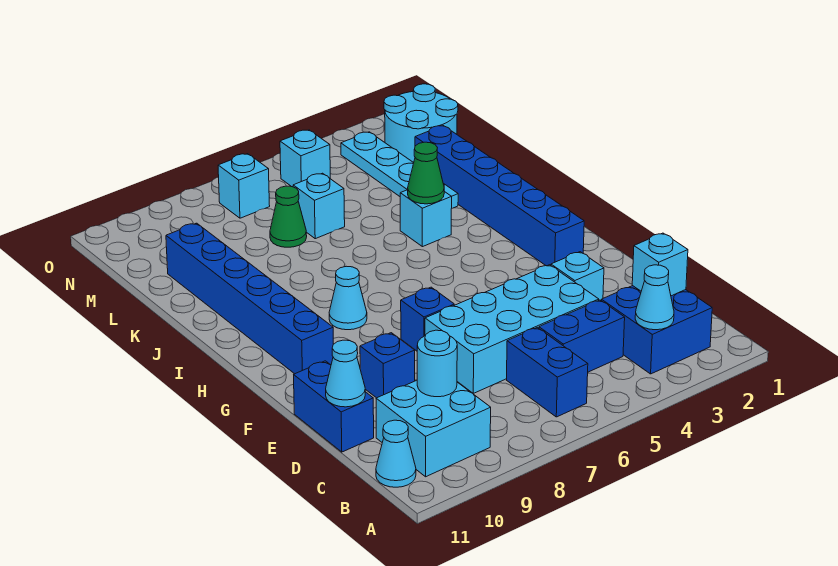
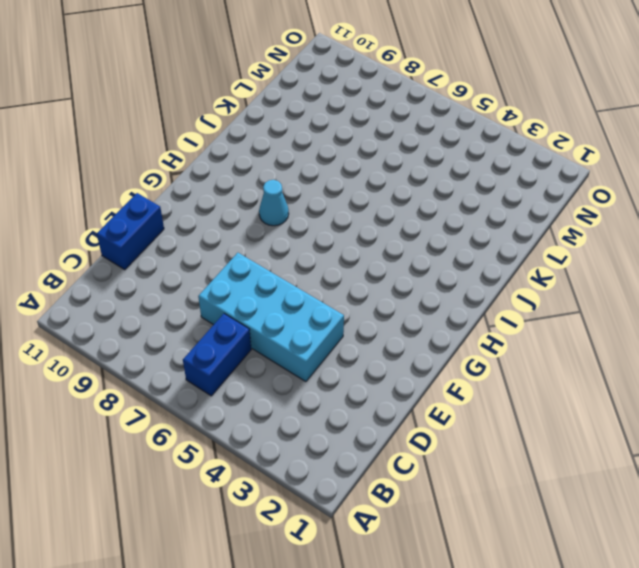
none -> blue 2x2 brick [601,286,712,374]
none -> cyan 2x2 brick [376,380,491,477]
none -> cyan 1x1 cone [376,420,416,487]

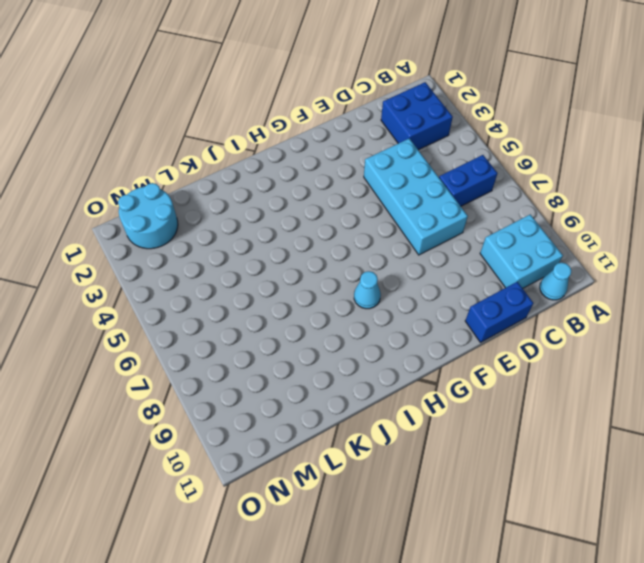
none -> blue 1x2 brick [539,300,625,372]
none -> cyan 1x1 brick [551,252,604,300]
none -> blue 1x1 brick [360,333,415,398]

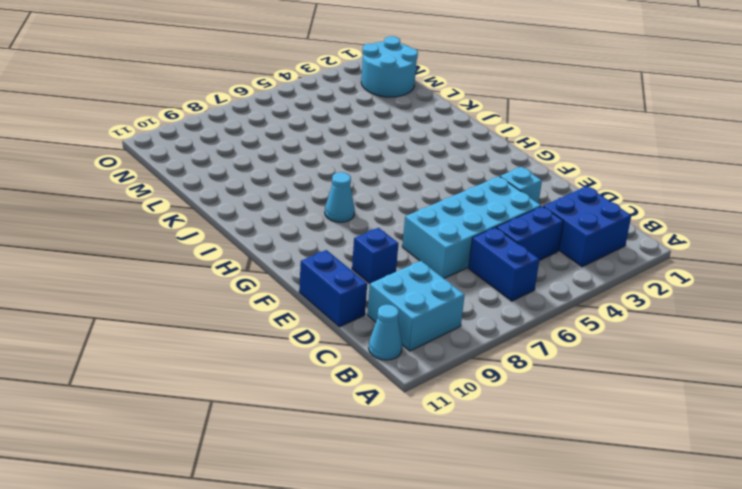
none -> blue 1x1 brick [401,287,454,351]
none -> blue 1x6 brick [415,126,584,266]
none -> blue 1x6 brick [166,223,333,374]

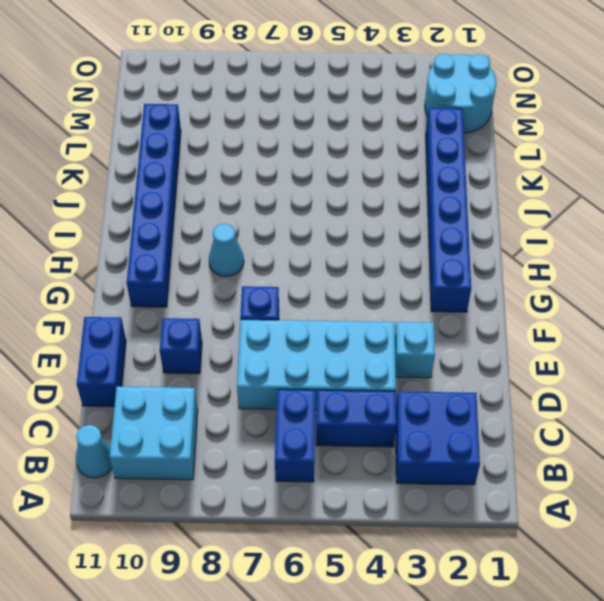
none -> cyan 1x1 brick [400,190,452,247]
none -> cyan 1x4 plate [341,132,458,208]
none -> cyan 1x1 brick [293,173,345,239]

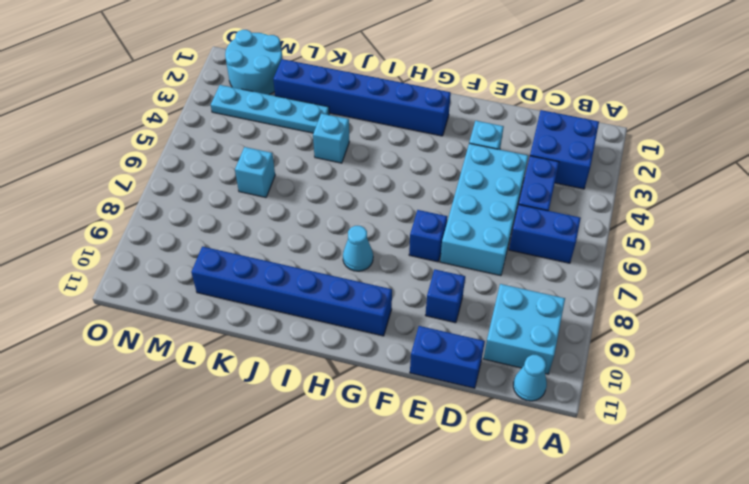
none -> green 1x1 cone [270,186,307,247]
none -> cyan 1x1 brick [280,130,330,187]
none -> cyan 1x1 brick [218,154,270,218]

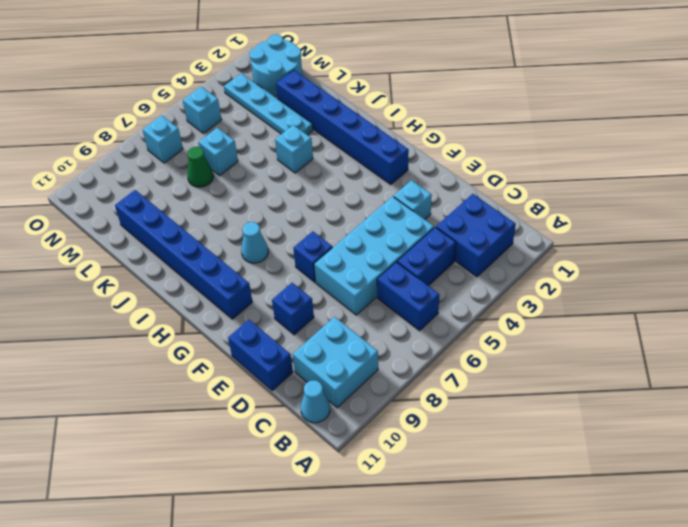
none -> cyan 1x1 cone [635,265,674,330]
none -> cyan 1x1 brick [632,233,688,296]
none -> cyan 1x1 round brick [417,330,457,397]

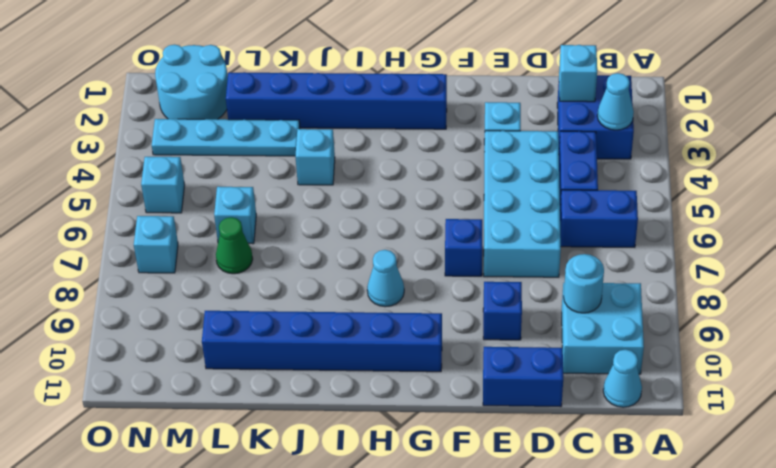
none -> cyan 1x1 cone [326,340,365,407]
none -> green 1x1 cone [408,142,444,204]

